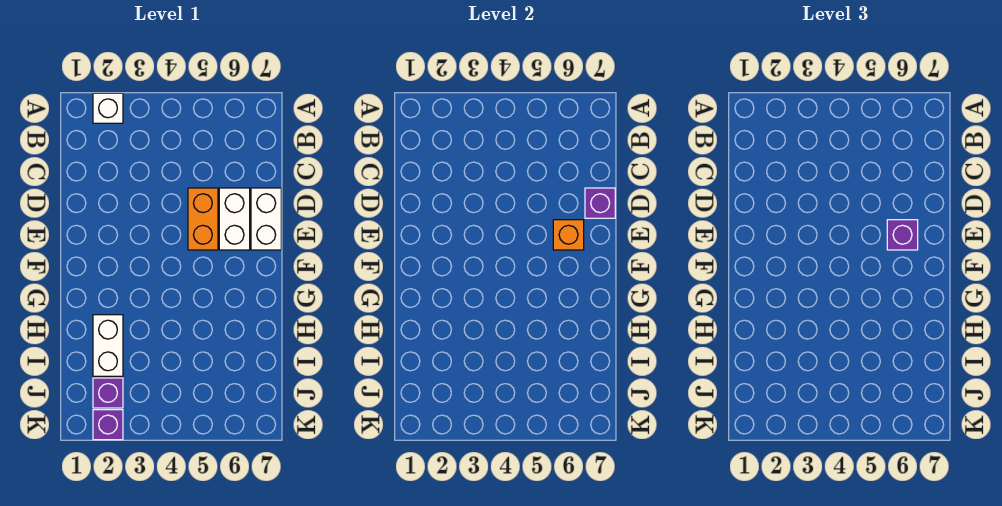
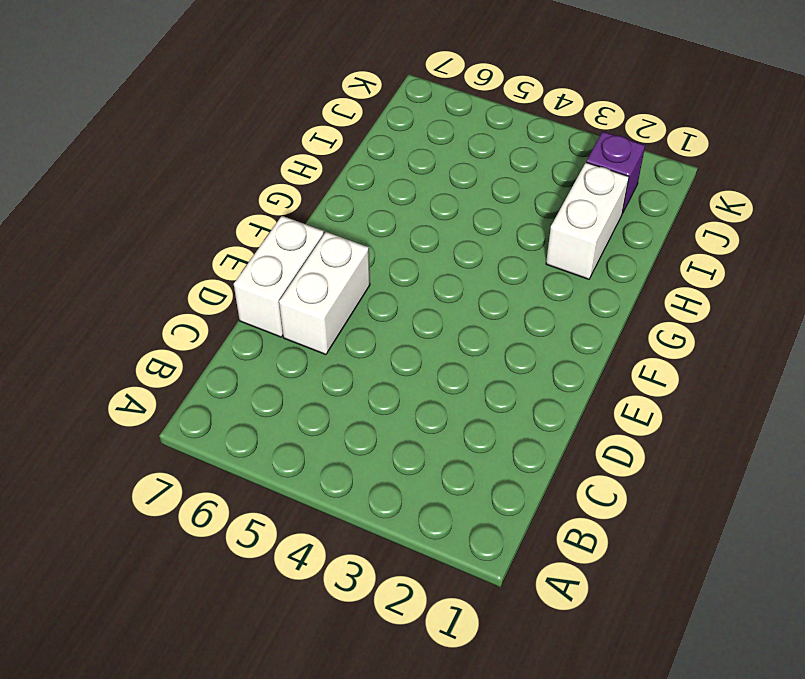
none -> white 1x1 brick [93,93,123,123]
none -> orange 1x2 brick [188,188,218,250]

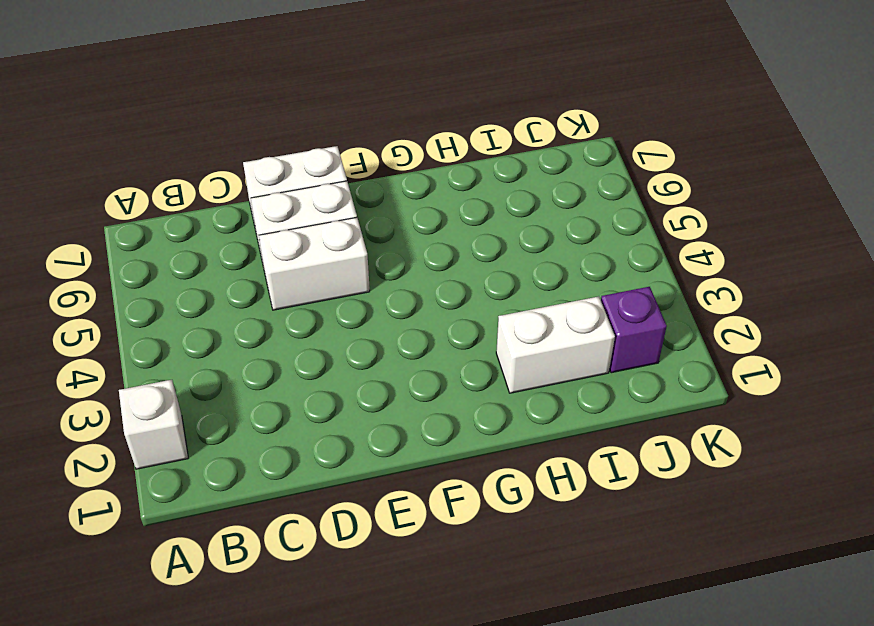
white 1x2 brick [259,217,370,310] -> orange 1x2 brick [188,188,218,250]
none -> purple 1x1 brick [93,410,123,440]
none -> purple 1x1 brick [585,188,615,218]

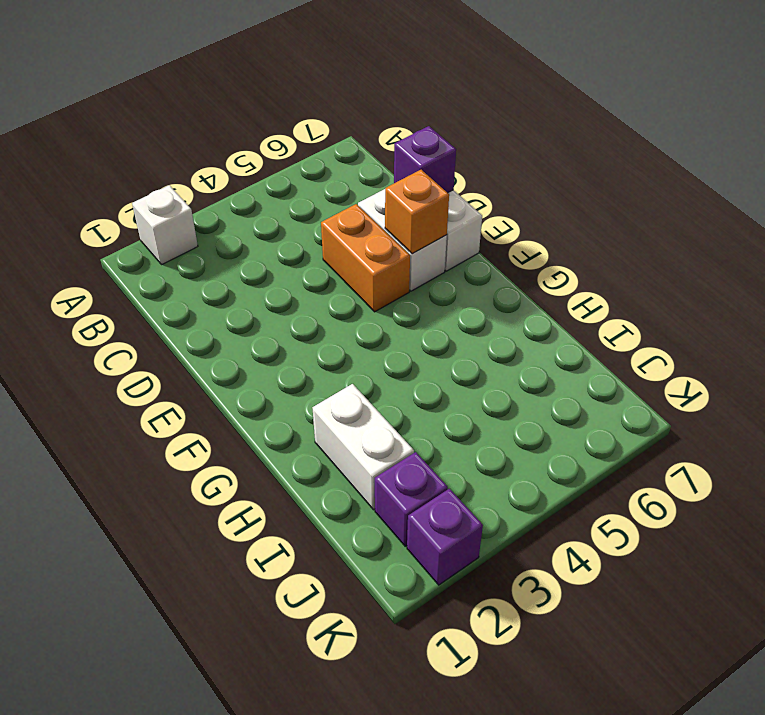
none -> purple 1x1 brick [887,220,918,250]

